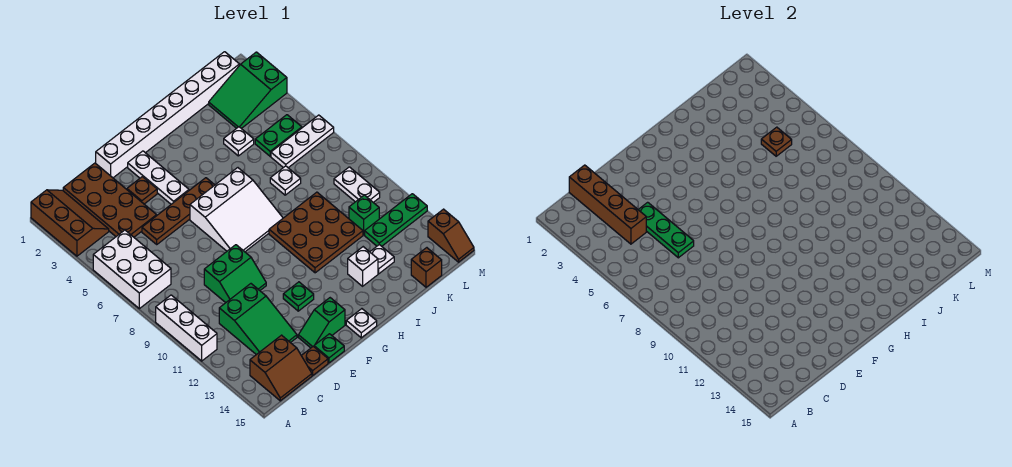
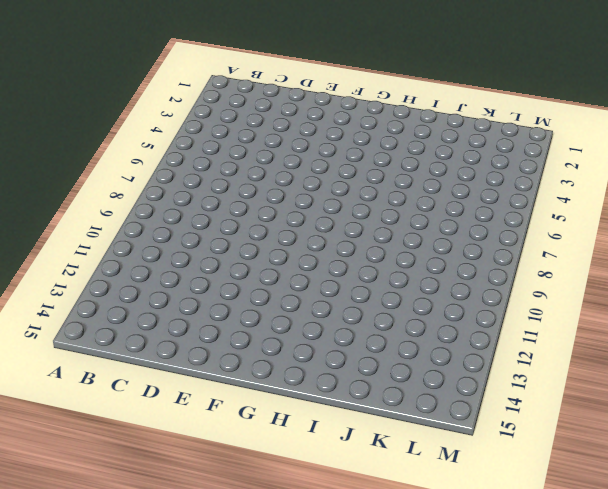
none -> brown 2x3 slope [31,190,109,256]
none -> white 2x3 brick [93,230,171,309]
none -> white 1x3 brick [156,295,217,361]
none -> brown 2x2 slope [250,335,312,401]

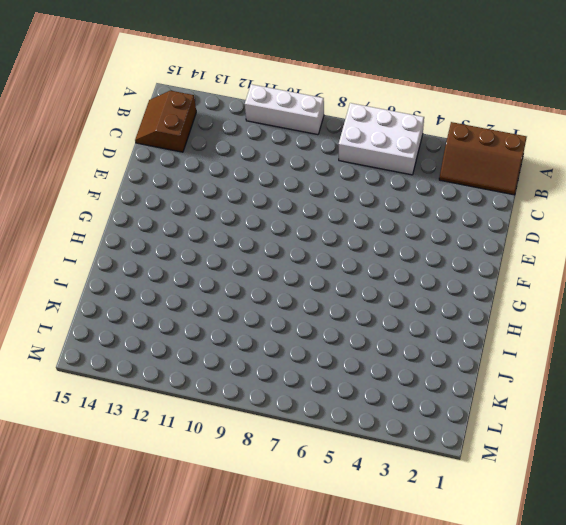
none -> brown 2x4 plate [63,163,157,237]
none -> green 2x3 slope [219,284,297,355]
none -> brown 1x4 plate [142,178,214,244]
none -> green 2x2 slope [204,245,266,303]

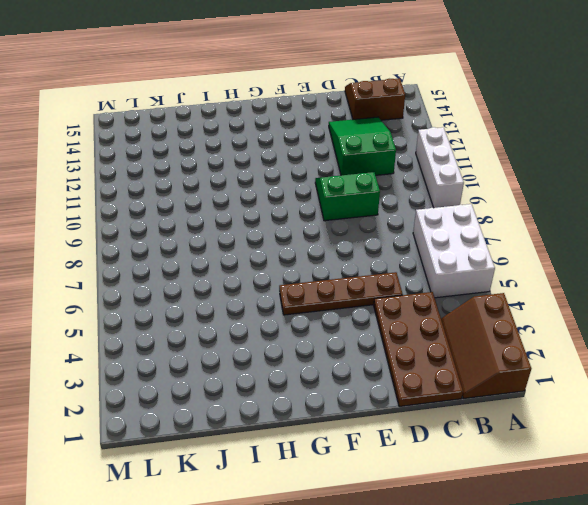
none -> brown 1x1 plate [301,346,328,375]
none -> white 1x8 brick [96,52,239,178]
none -> brown 1x1 plate [127,177,157,204]
none -> green 1x2 slope [298,298,345,348]

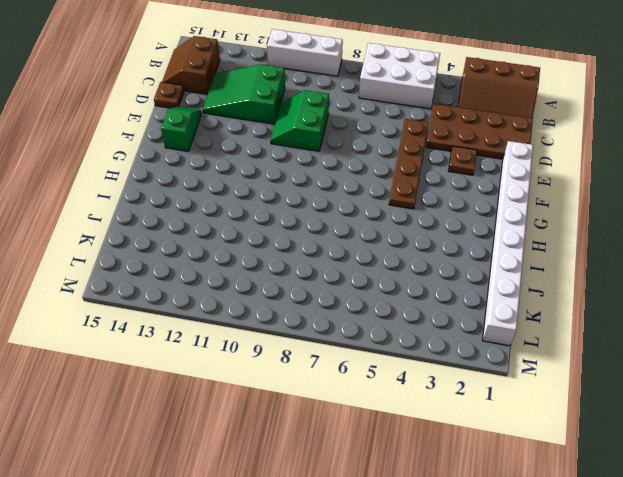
none -> green 1x1 plate [314,334,344,363]
none -> white 1x3 plate [128,151,189,204]
none -> white 3x3 slope [190,168,283,252]
none -> green 1x1 plate [283,282,314,311]

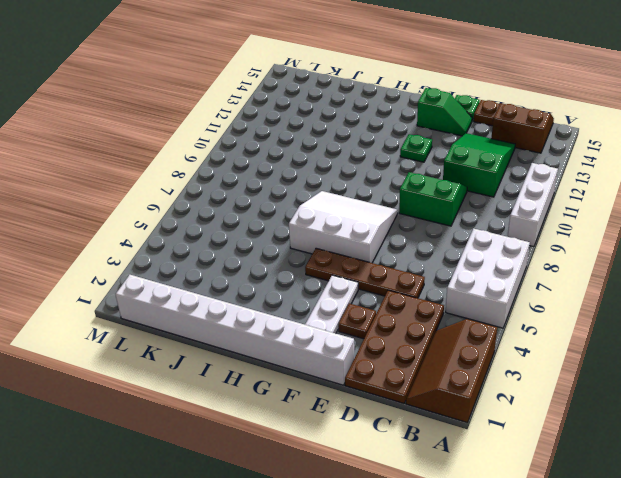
none -> white 1x1 plate [346,309,377,338]
none -> brown 3x3 plate [269,192,363,273]
none -> white 1x1 brick [348,247,378,286]
none -> white 1x1 plate [224,127,254,156]

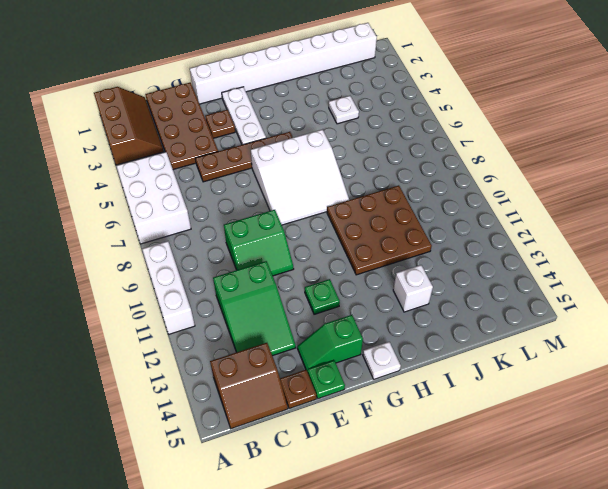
none -> white 1x1 plate [270,166,301,195]
none -> white 1x1 plate [370,245,394,274]
none -> green 2x3 slope [209,52,287,129]
none -> green 1x2 plate [255,115,302,156]

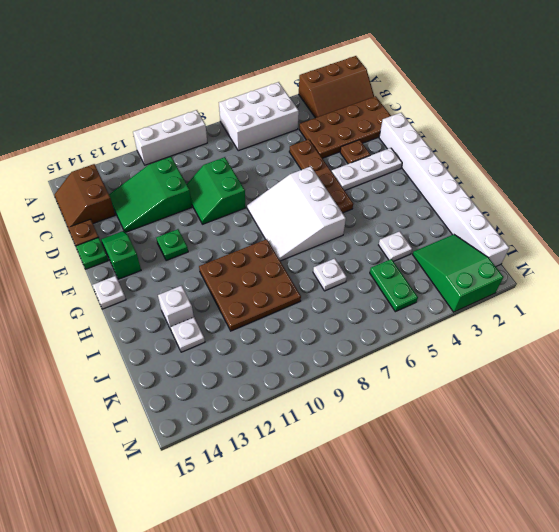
none -> white 1x3 plate [271,115,334,168]
none -> green 1x1 brick [349,195,379,235]
none -> green 1x3 plate [365,194,427,246]
none -> brown 1x1 brick [411,248,442,287]

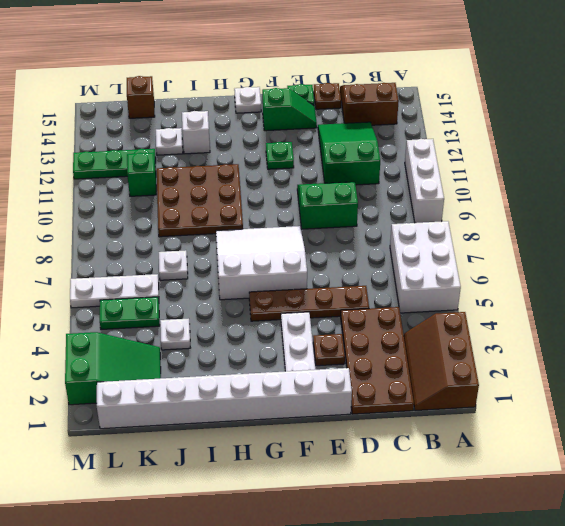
none -> white 1x2 plate [334,167,380,202]
none -> brown 1x2 slope [428,209,474,262]
none -> brown 1x4 brick [569,165,646,244]
none -> green 1x3 plate [638,202,694,258]

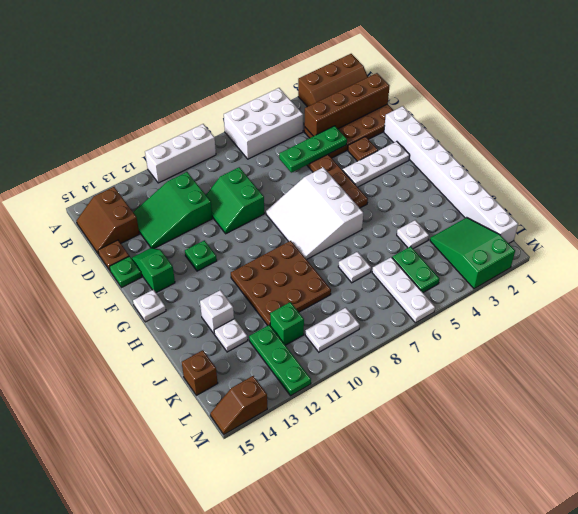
none -> brown 1x1 plate [761,127,792,156]

